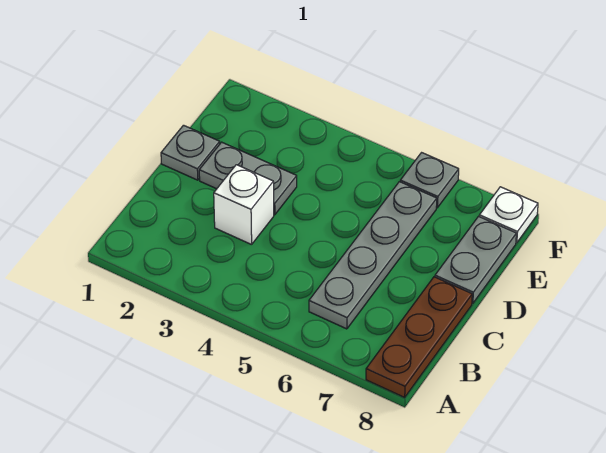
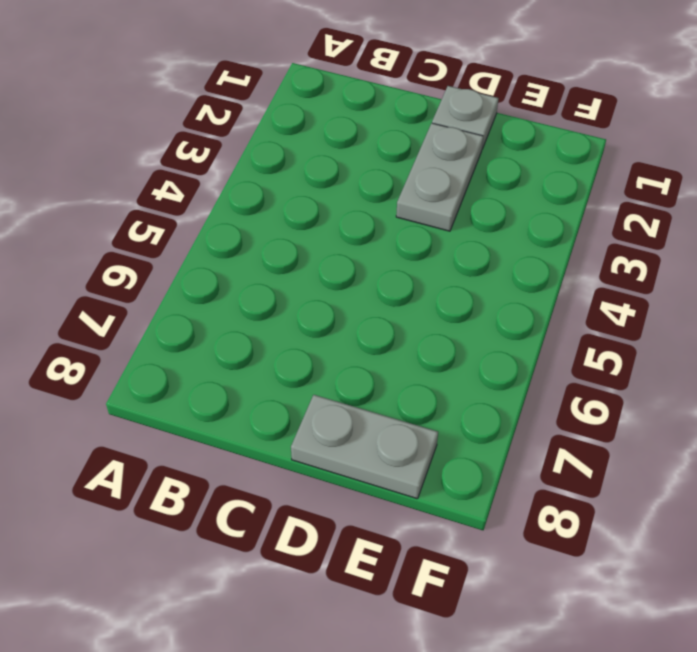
none -> brown 1x3 plate [366,277,472,397]
none -> grey 1x4 plate [309,182,437,329]

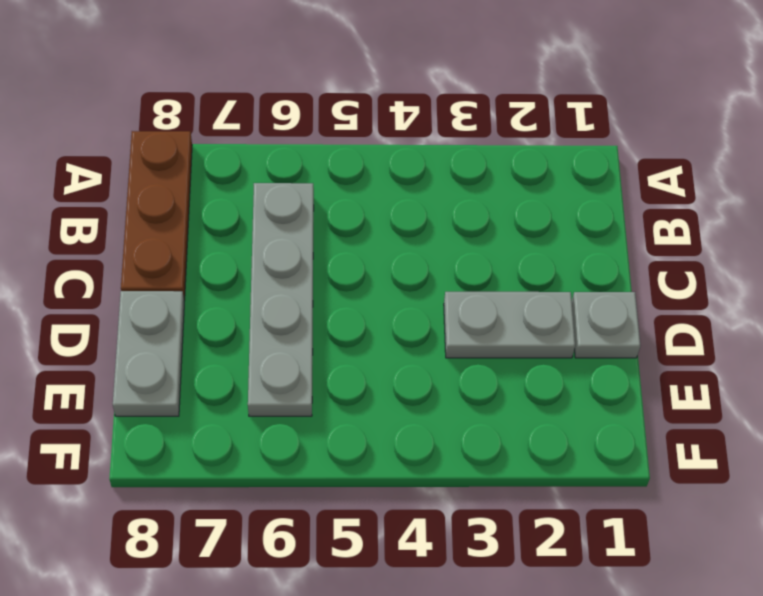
none -> white 1x1 brick [214,165,274,245]
none -> grey 1x1 plate [400,153,459,208]

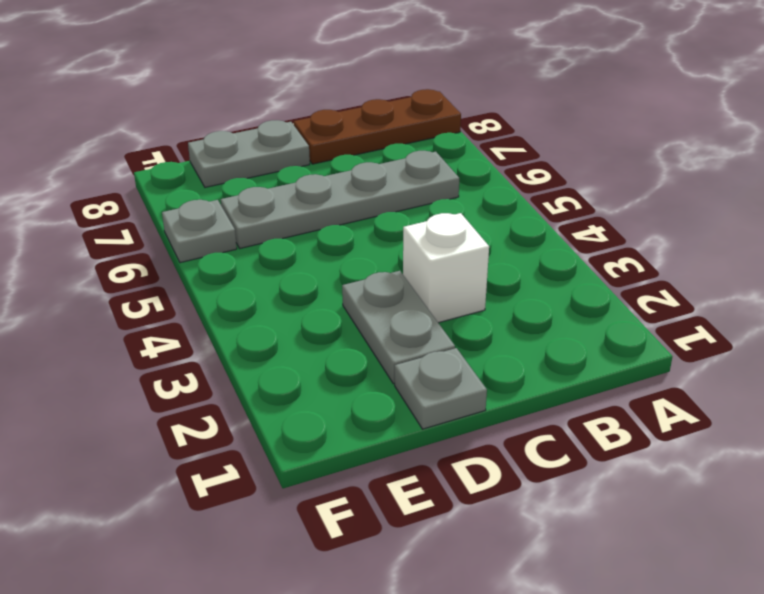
none -> white 1x1 plate [479,187,538,243]

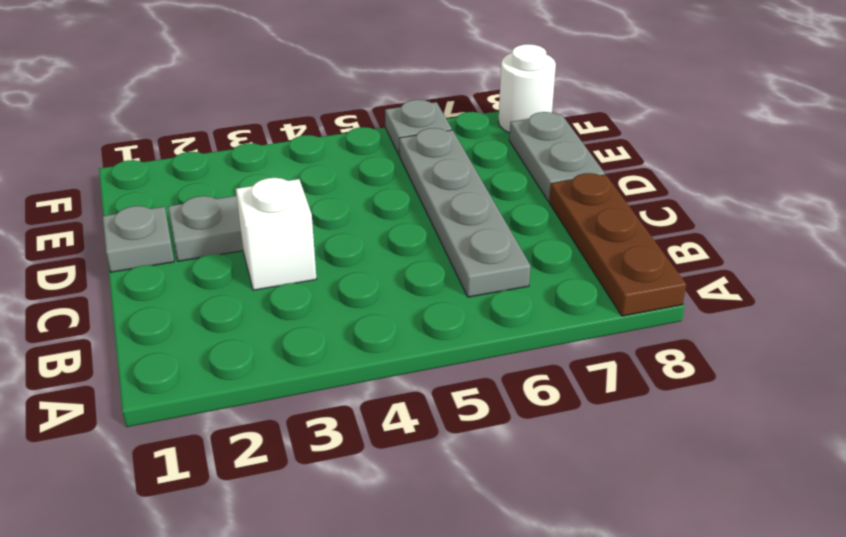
white 1x1 round brick [498,44,556,133] -> white 1x1 plate [479,187,538,243]

